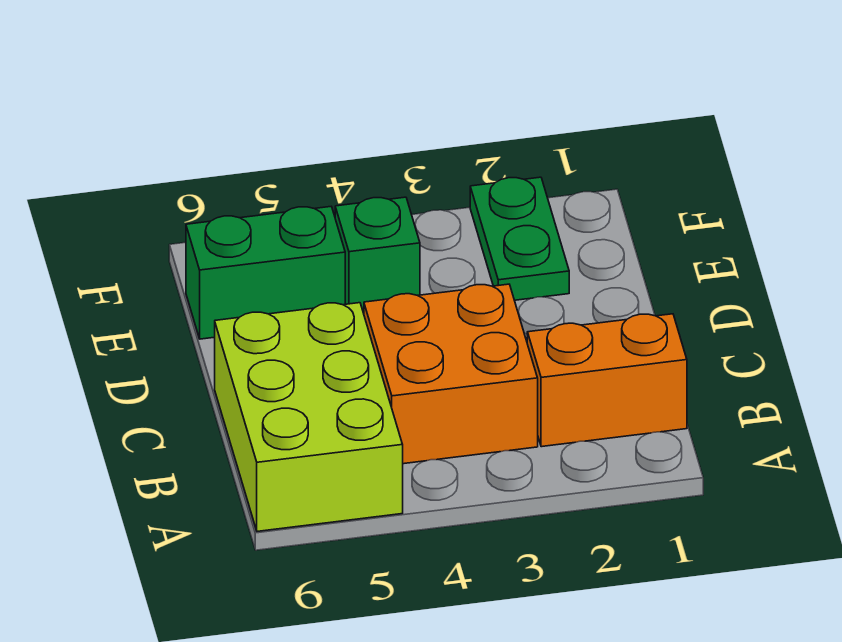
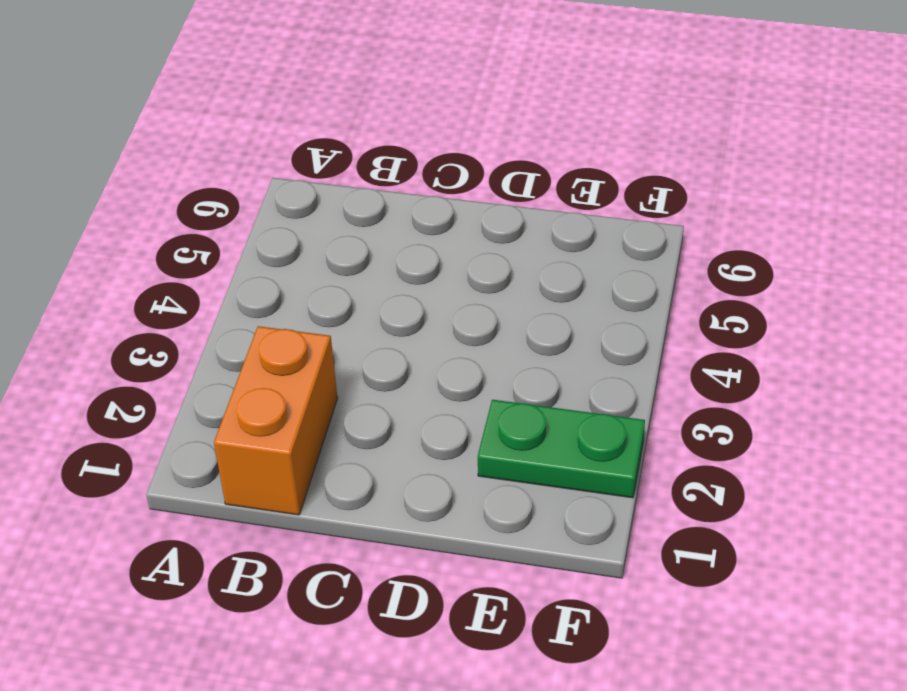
none -> lime 2x3 brick [215,303,403,531]
none -> orange 2x2 brick [364,284,538,464]

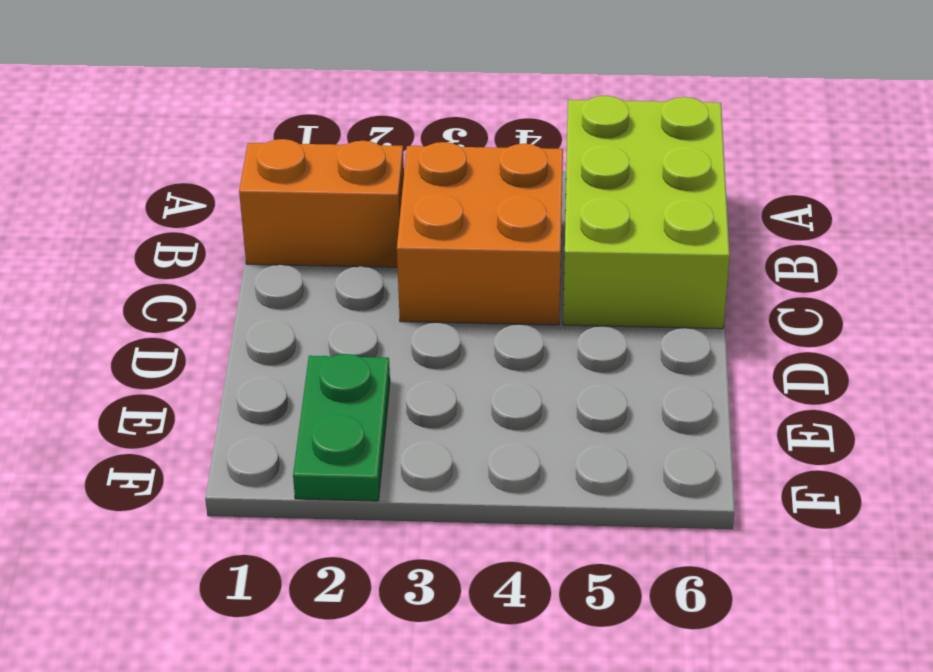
none -> green 1x1 brick [335,197,420,313]
none -> green 1x2 brick [186,207,345,339]

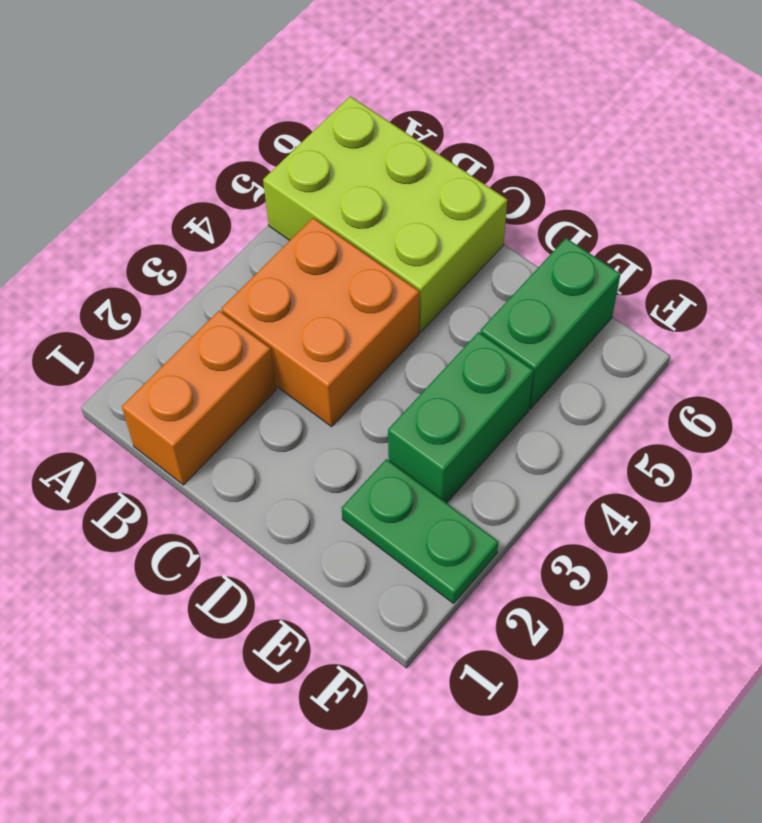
green 1x2 brick [388,332,534,503] -> green 1x1 brick [335,197,420,313]

